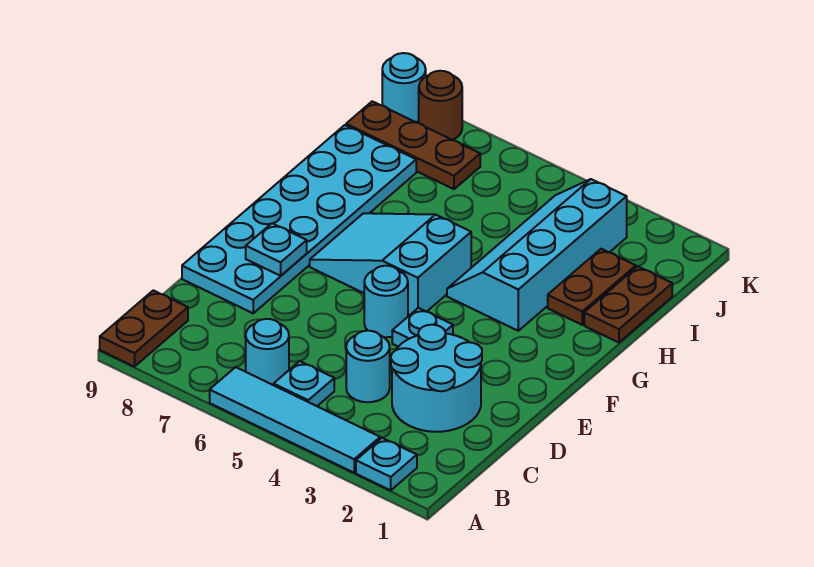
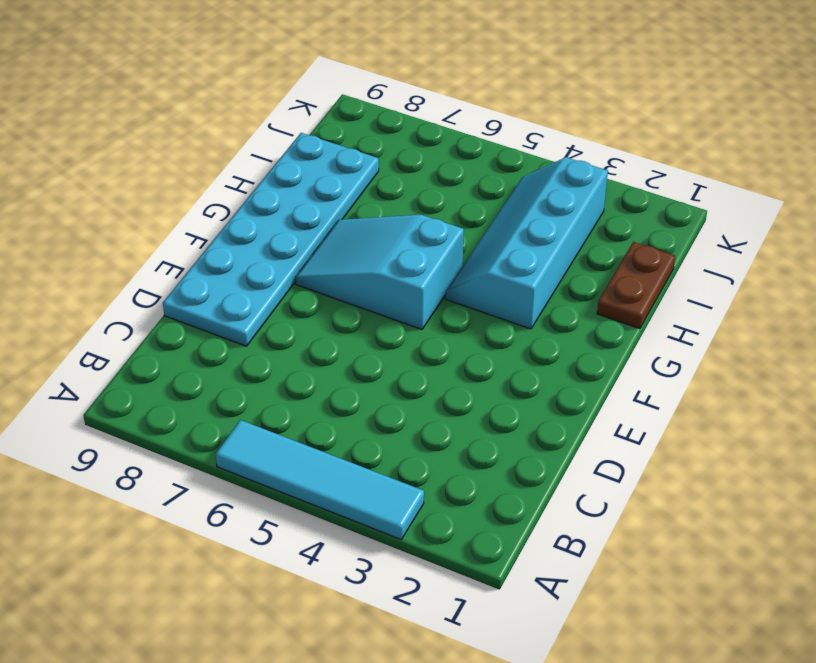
none -> cyan 1x1 plate [356,438,417,490]
none -> brown 1x2 plate [100,290,188,367]
none -> cyan 1x1 plate [274,361,334,406]

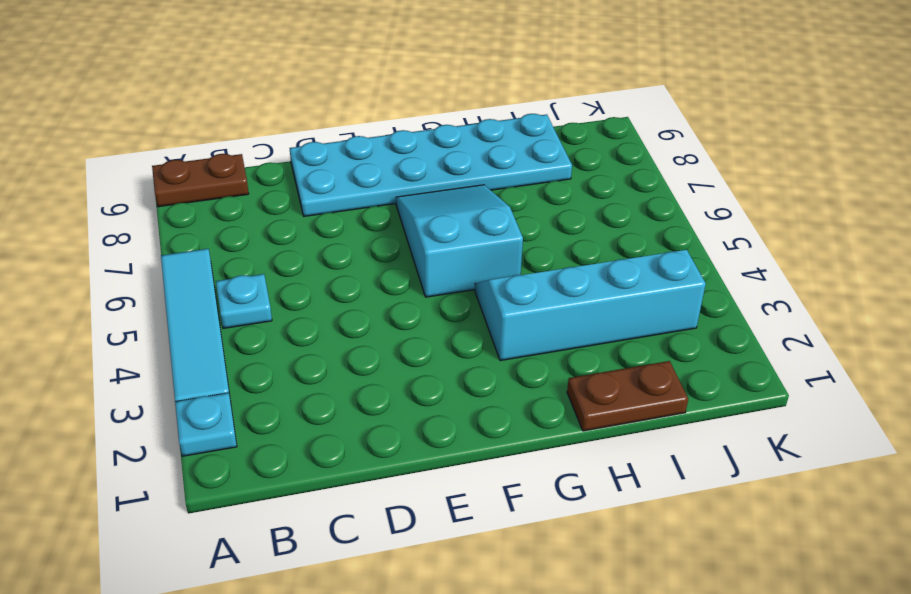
none -> cyan 1x1 round brick [246,319,289,385]
none -> cyan 2x2 round brick [391,325,482,432]
none -> cyan 1x1 round brick [346,331,390,402]

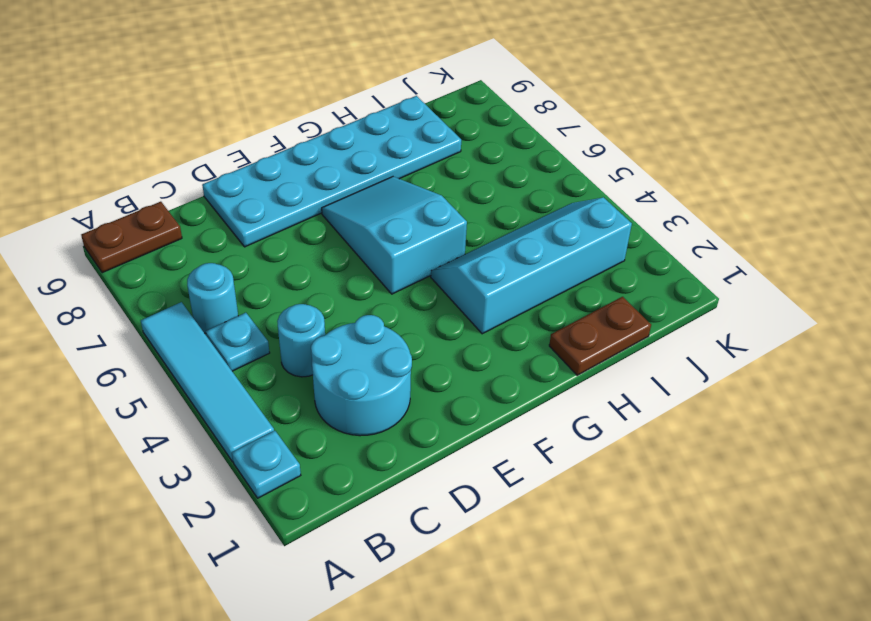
none -> cyan 1x1 plate [392,308,453,347]
none -> cyan 1x1 round brick [364,266,408,337]
none -> brown 1x2 plate [548,249,636,325]

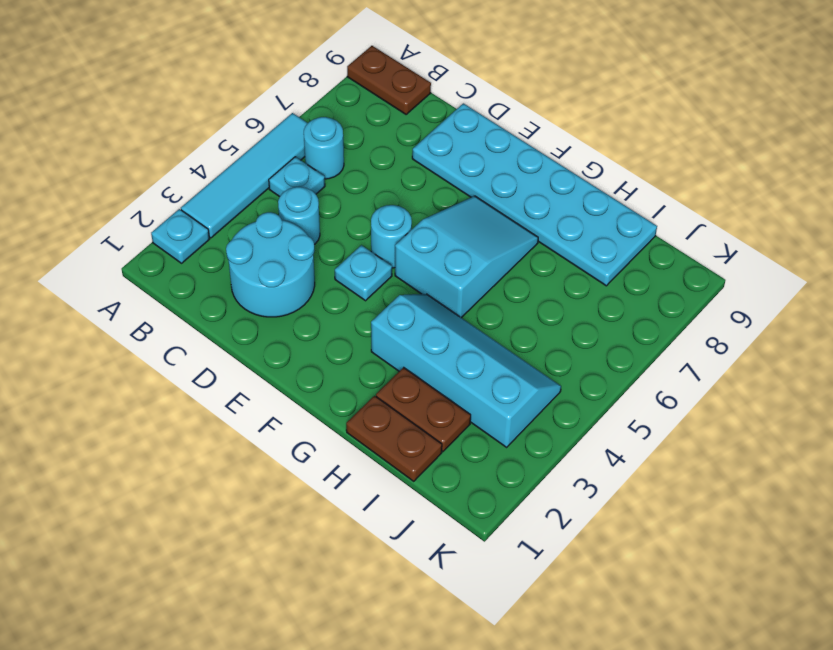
none -> brown 1x3 plate [346,101,480,189]
none -> brown 1x1 round brick [419,71,462,140]
none -> cyan 1x1 round brick [382,53,426,122]

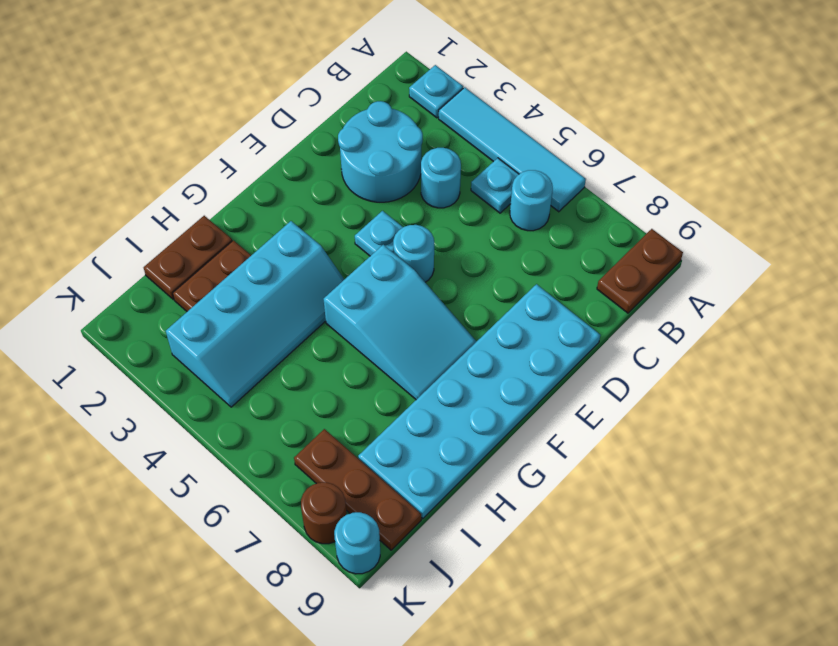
none -> cyan 1x1 plate [246,223,307,276]

